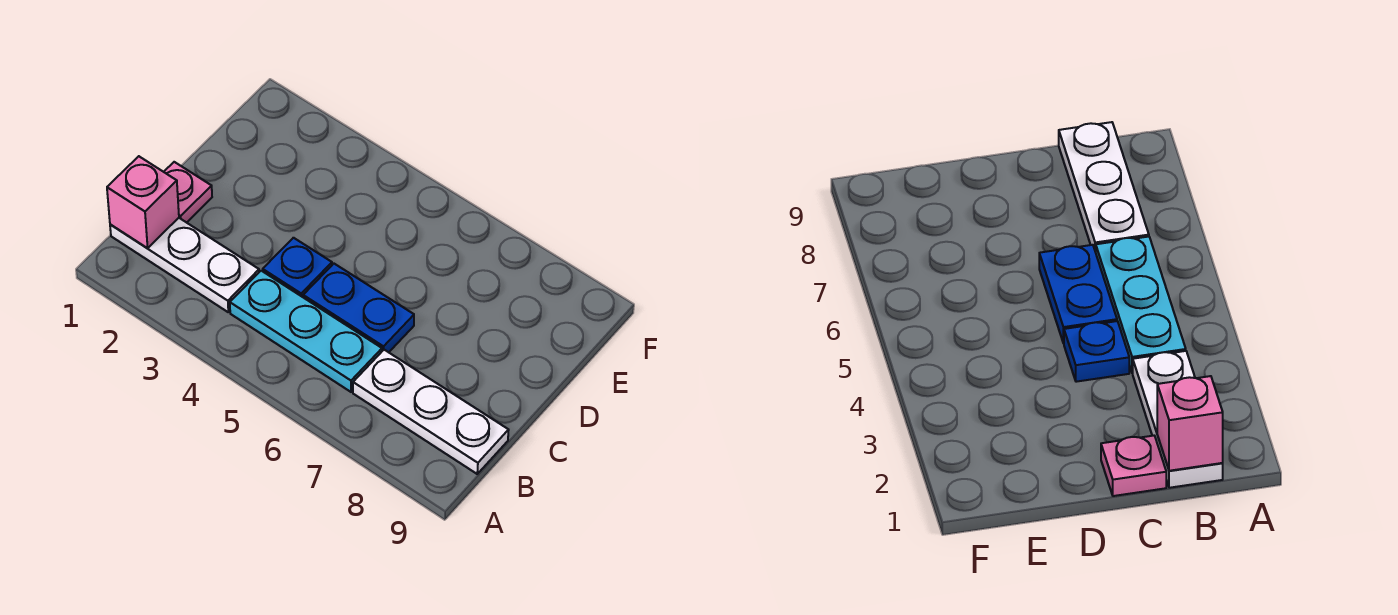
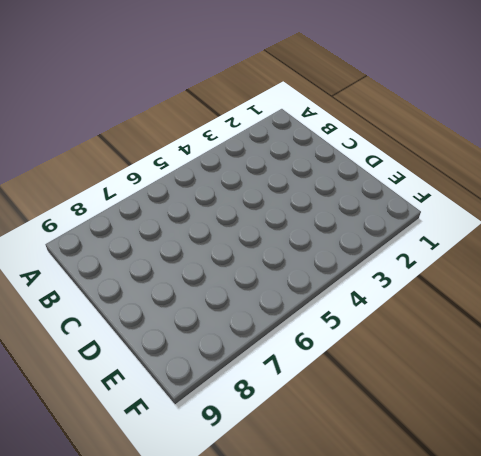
none -> white 1x3 plate [110,218,259,312]
none -> cyan 1x3 plate [230,271,382,392]

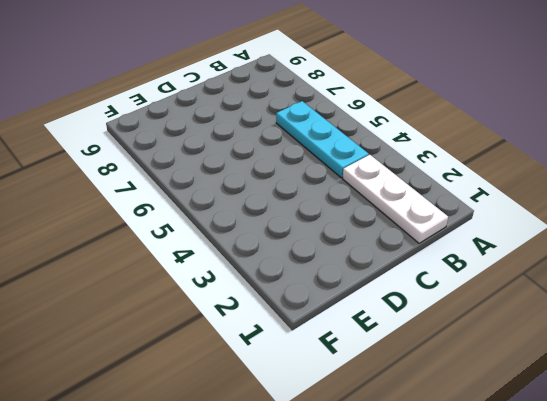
none -> white 1x3 plate [353,350,509,474]
none -> pink 1x1 plate [164,162,212,223]

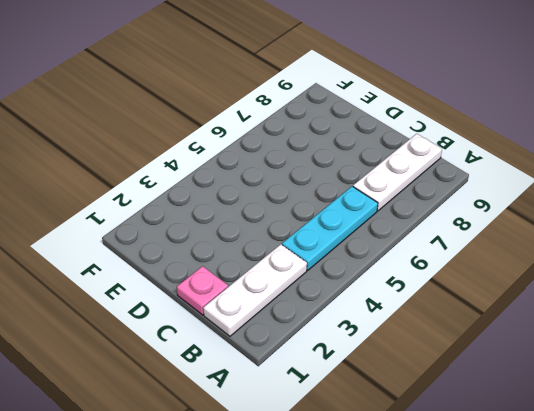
none -> blue 1x1 plate [263,238,332,297]
none -> blue 1x2 plate [303,264,414,352]

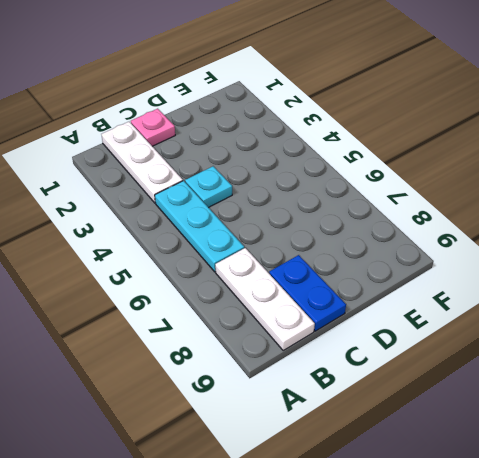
cyan 1x1 plate [185,166,232,208] -> blue 1x1 plate [263,238,332,297]
blue 1x2 plate [269,255,346,331] -> blue 1x2 plate moved to [303,264,414,352]
none -> pink 1x1 brick [107,156,179,248]

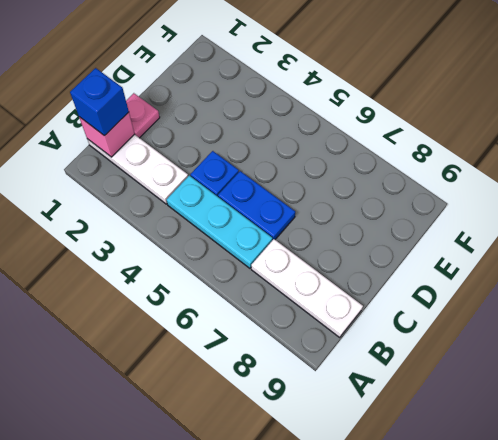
blue 1x1 brick [70,68,129,136] -> none

